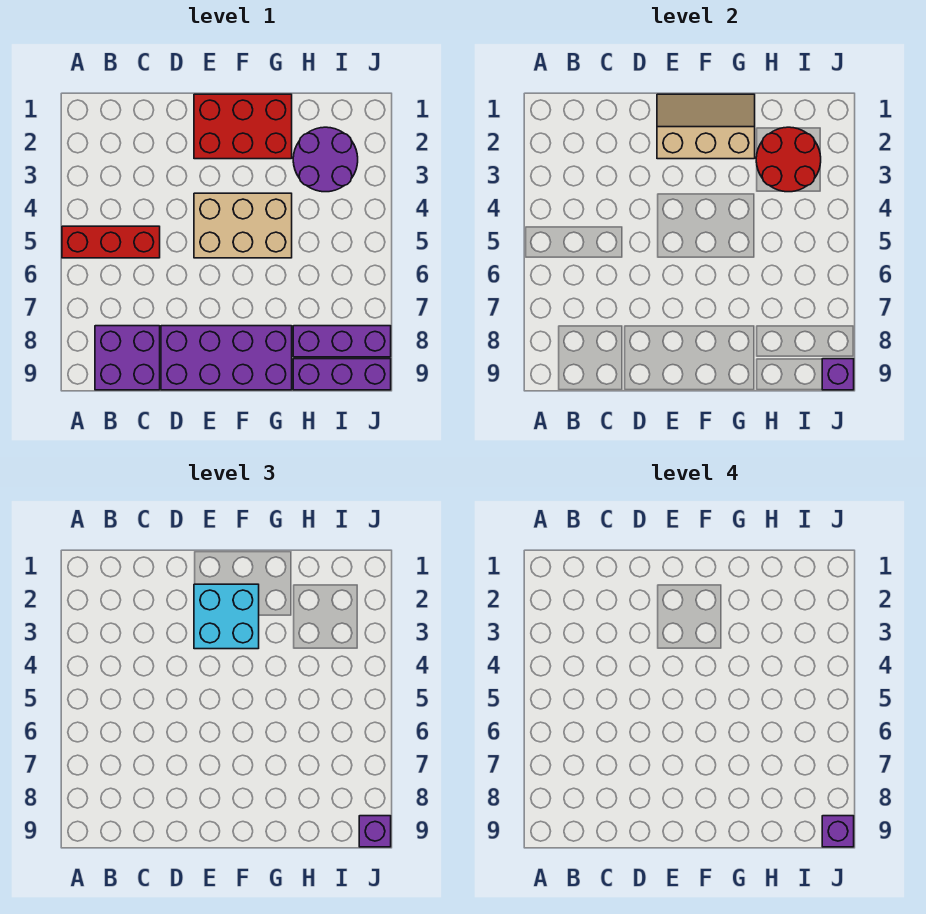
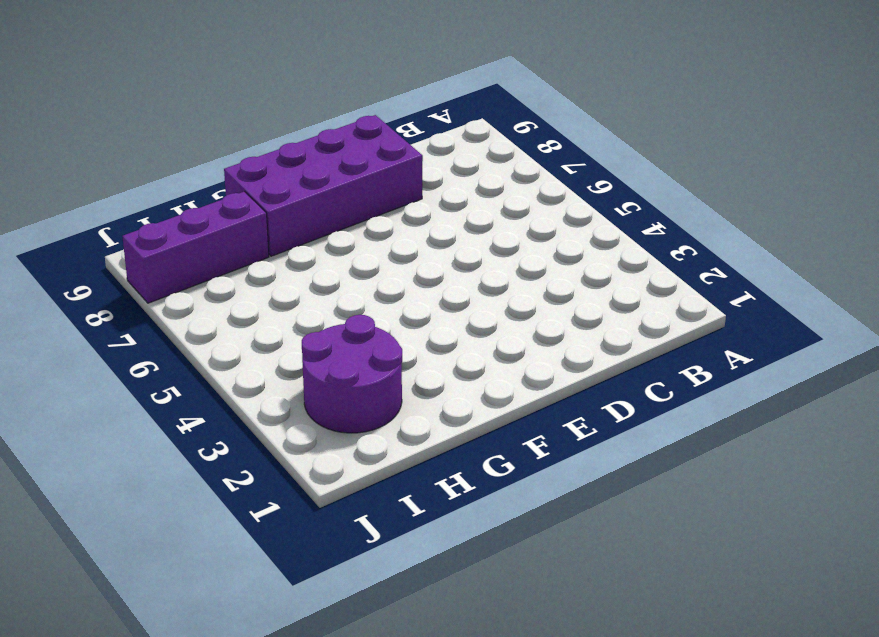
none -> red 1x3 brick [62,226,160,258]
none -> purple 2x2 brick [95,326,160,390]
none -> red 2x3 brick [194,94,292,159]

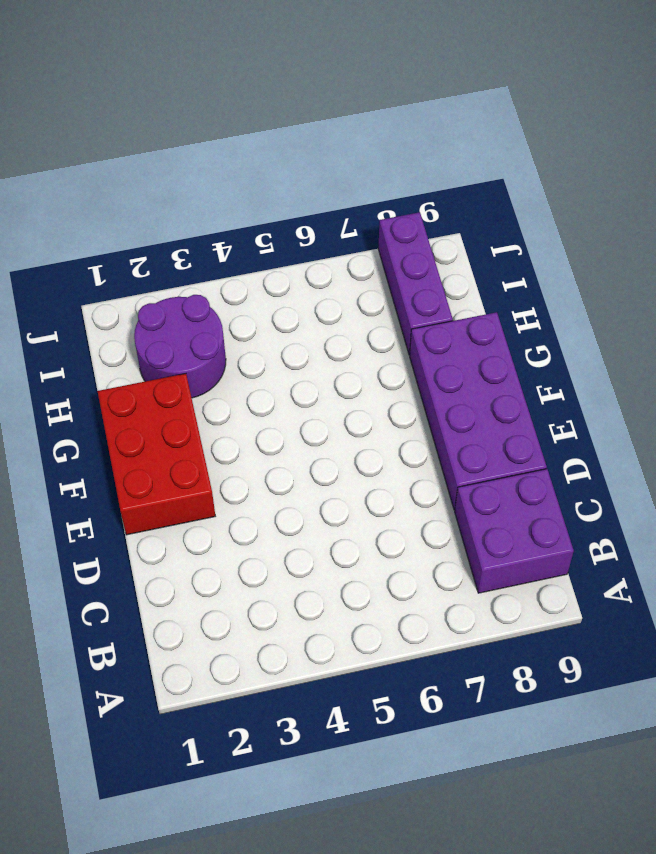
none -> red 1x3 brick [62,226,160,258]
none -> tan 2x3 brick [194,193,292,258]
none -> purple 1x3 brick [293,359,391,390]

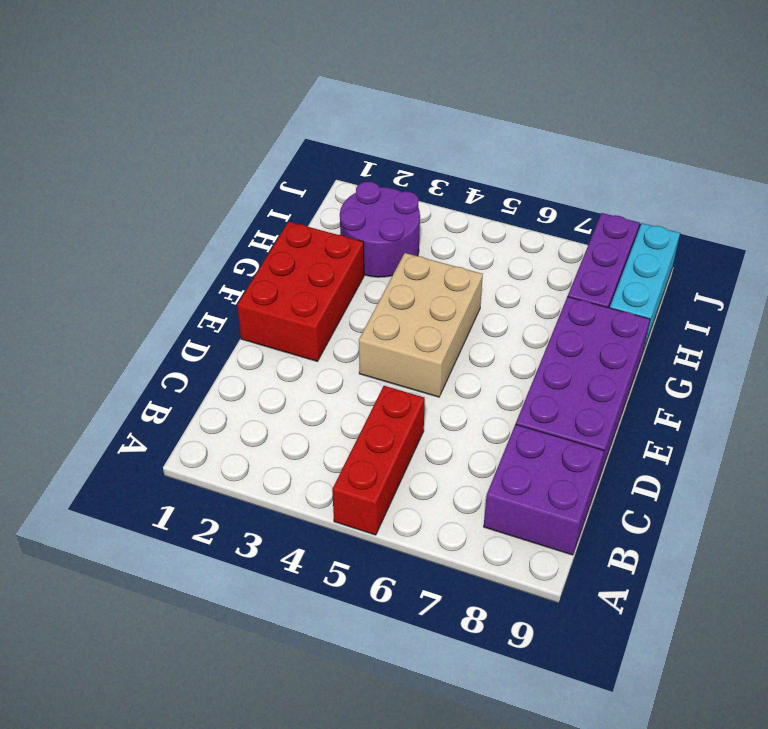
cyan 1x3 brick [610,223,680,351] -> purple 1x3 brick [293,359,391,390]
none -> tan 2x3 slope [657,94,755,159]
none -> red 2x2 round brick [756,127,821,192]
none -> purple 1x1 brick [822,359,854,390]

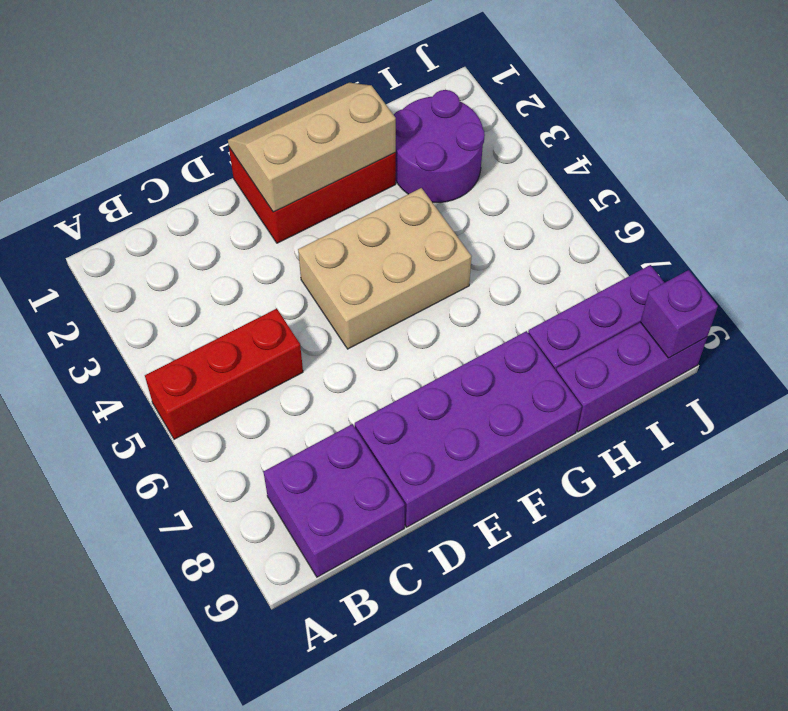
none -> red 2x2 round brick [756,127,821,192]
none -> cyan 2x2 brick [194,584,259,649]
none -> purple 1x1 brick [359,816,391,847]

